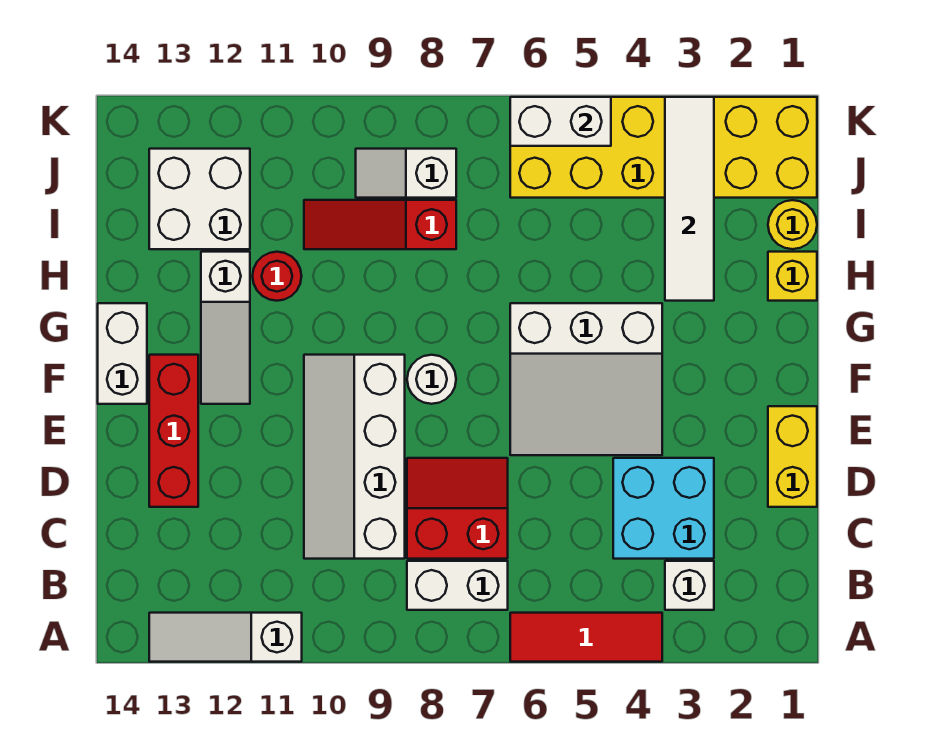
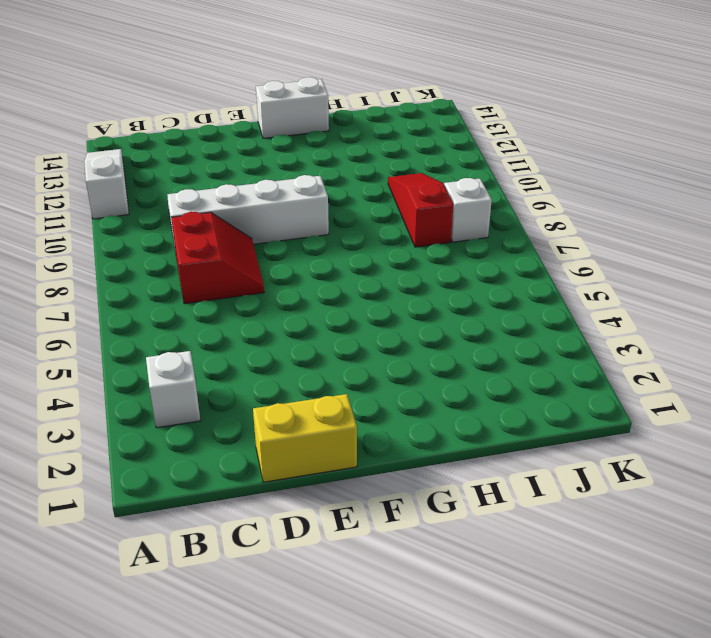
none -> red 1x3 tile [510,613,662,662]
none -> white 1x2 brick [407,561,508,610]
none -> cyan 2x2 brick [613,458,714,559]

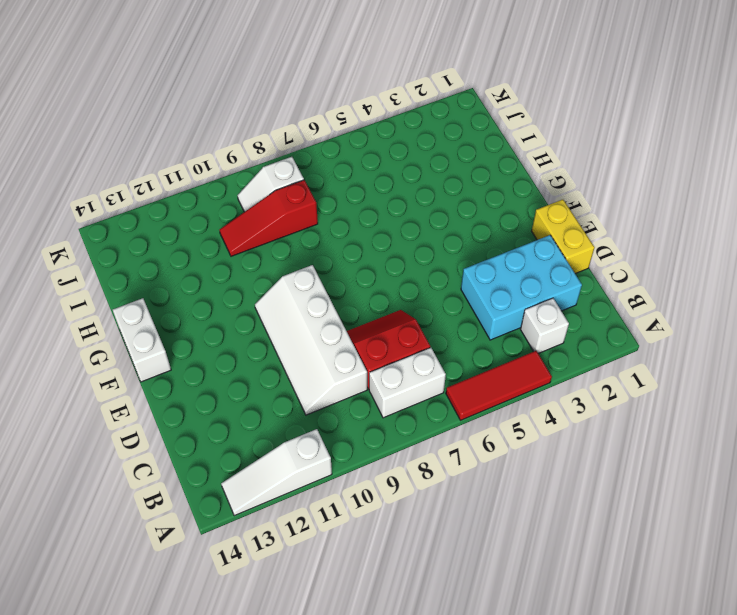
cyan 2x3 brick [461,235,582,340] -> cyan 2x2 brick [613,458,714,559]
none -> red 1x3 brick [149,355,198,507]
none -> white 3x3 slope [510,303,662,455]
none -> white 1x1 round brick [407,355,456,404]

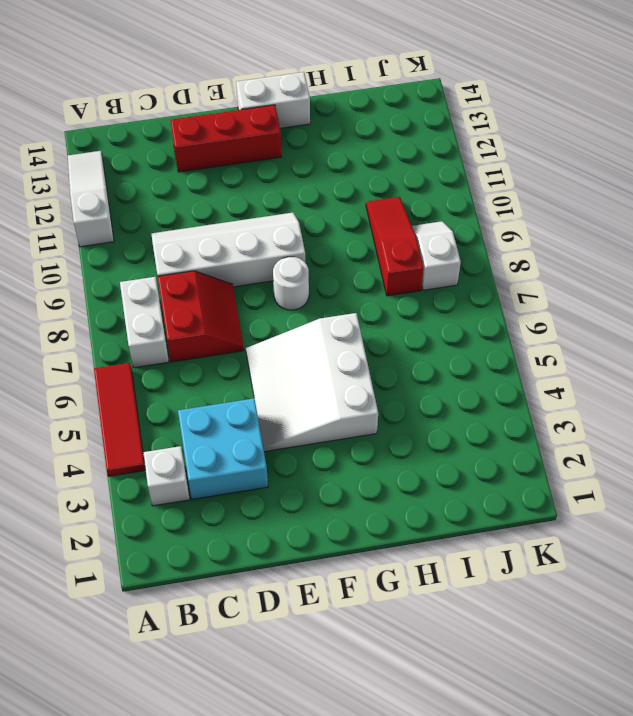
none -> yellow 1x2 brick [768,406,817,507]
none -> white 1x3 slope [201,252,250,404]
none -> yellow 1x1 brick [768,252,817,301]

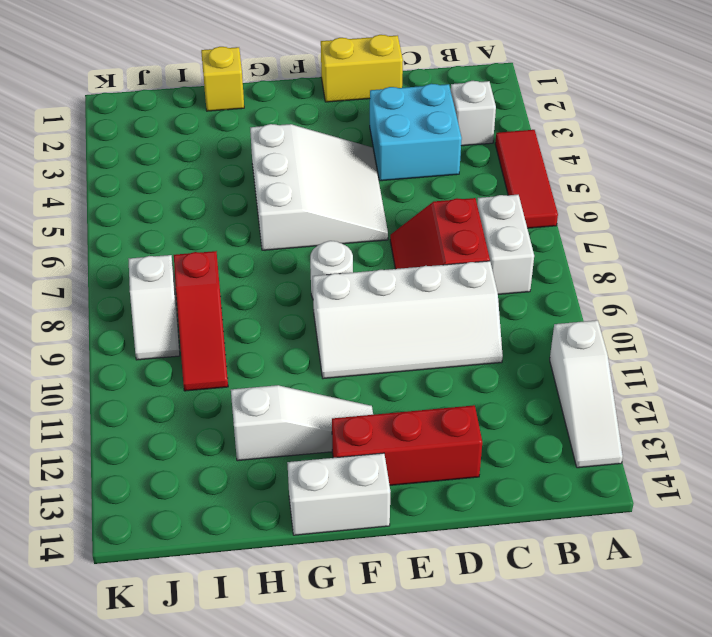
none -> red 1x1 round brick [253,252,302,301]
none -> yellow 1x1 round brick [768,200,817,249]
none -> white 2x2 brick [149,149,250,249]

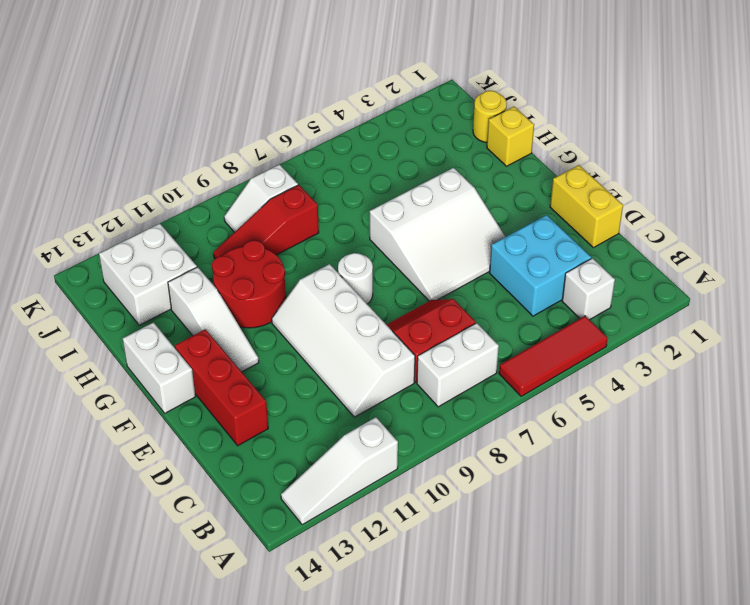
red 2x2 round brick [212,240,286,328] -> red 1x1 round brick [253,252,302,301]
none -> yellow 2x6 brick [510,97,817,198]
none -> white 1x4 tile [665,97,714,301]
none -> white 1x2 brick [510,97,611,146]

